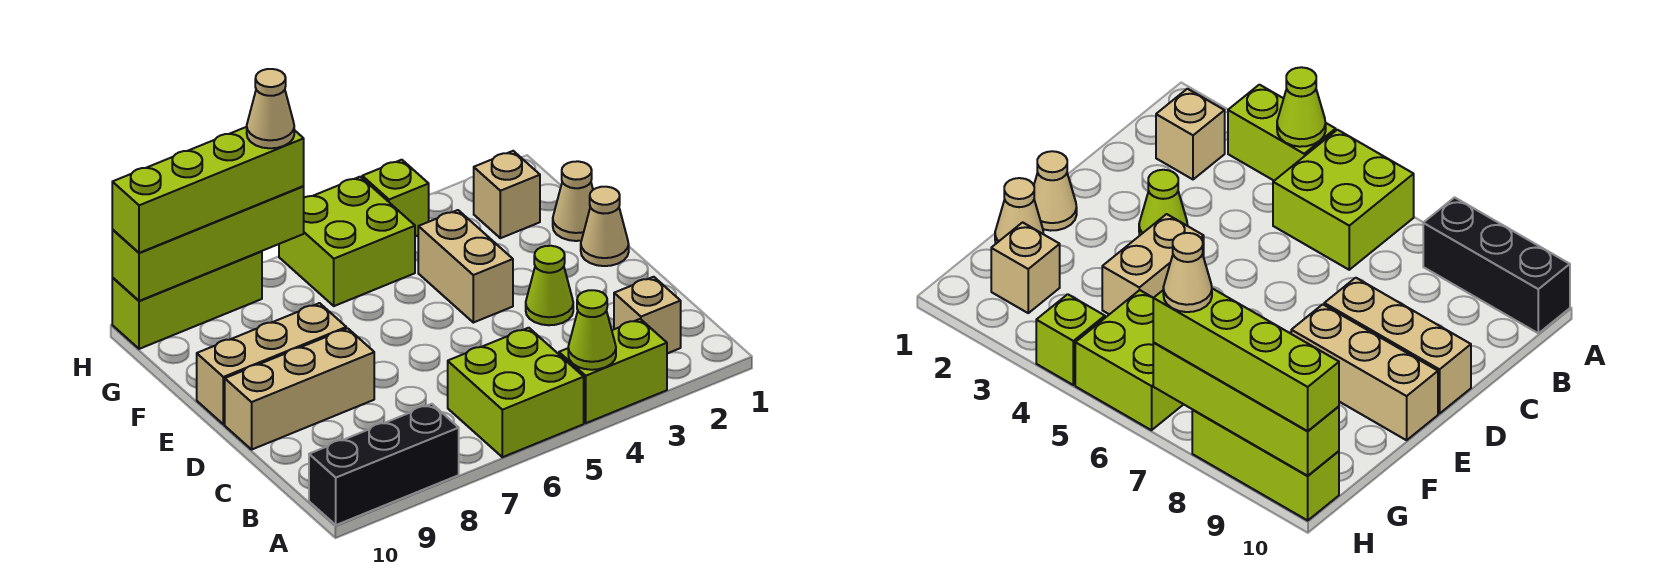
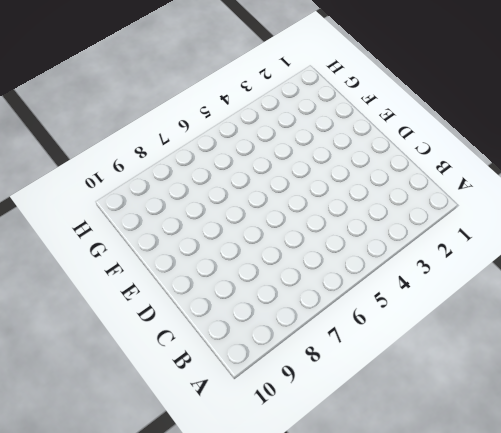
none -> lime 1x2 brick [559,319,667,423]
none -> lime 2x2 brick [448,328,584,457]
none -> black 1x3 brick [309,404,459,525]

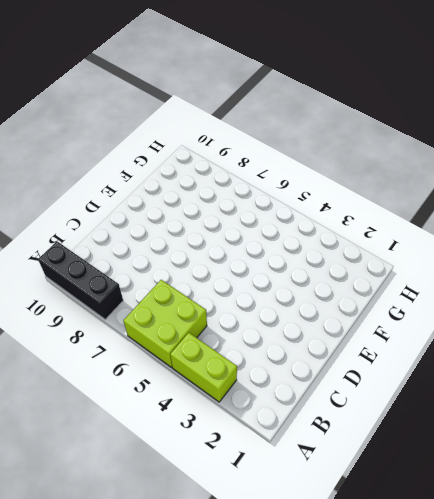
none -> tan 1x1 brick [614,277,681,354]
none -> lime 1x1 cone [526,246,573,325]
none -> tan 1x3 brick [225,328,374,449]

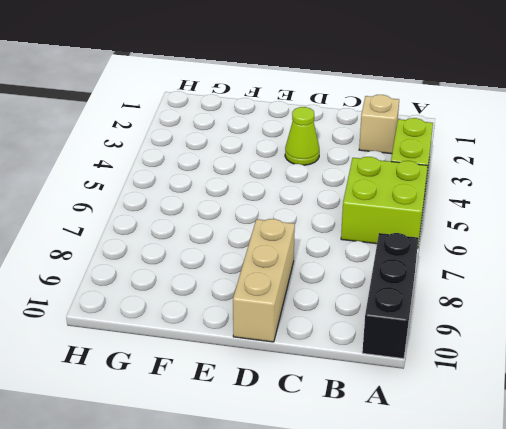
none -> tan 1x1 cone [581,187,629,266]
none -> tan 1x2 brick [418,210,513,323]
none -> tan 1x3 brick [197,303,346,424]

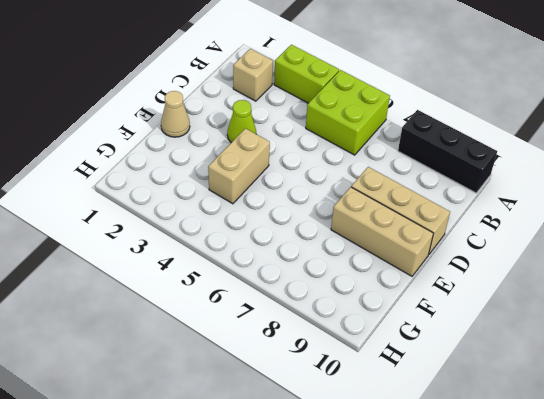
none -> tan 1x1 cone [553,161,593,241]
none -> tan 1x1 brick [474,151,540,238]
none -> lime 2x2 brick [279,177,415,306]

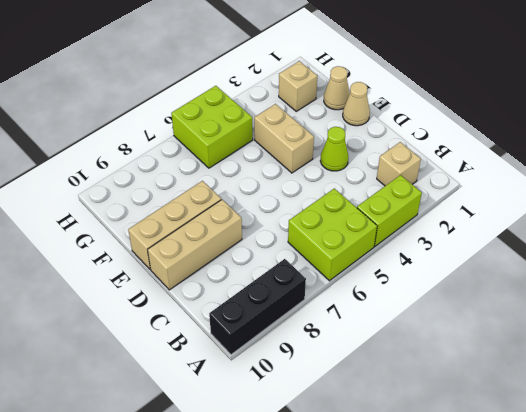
none -> lime 1x1 brick [362,160,429,237]
none -> lime 1x3 brick [112,251,262,349]
none -> lime 1x1 cone [568,290,616,370]

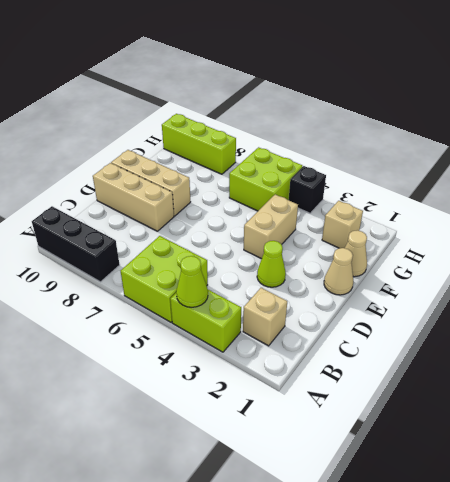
black 1x1 brick [289,166,326,213] -> lime 1x1 brick [362,160,429,237]
none -> lime 1x4 brick [112,186,304,301]
none -> lime 1x4 brick [112,127,304,253]
none -> tan 1x1 cone [247,69,294,148]

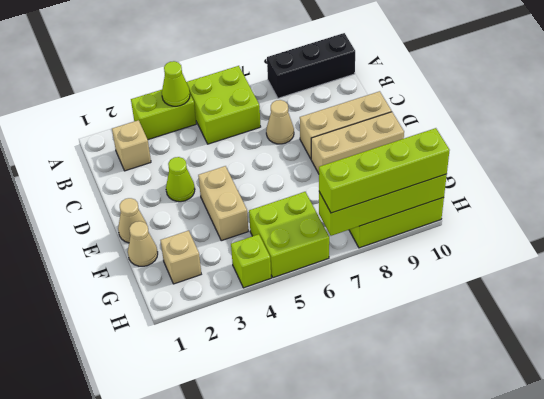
tan 1x1 cone [266,100,294,144] -> tan 1x1 cone moved to [247,69,294,148]

